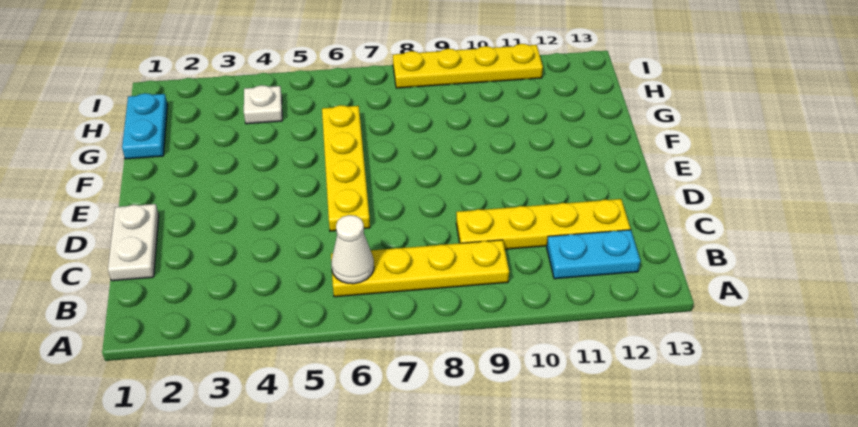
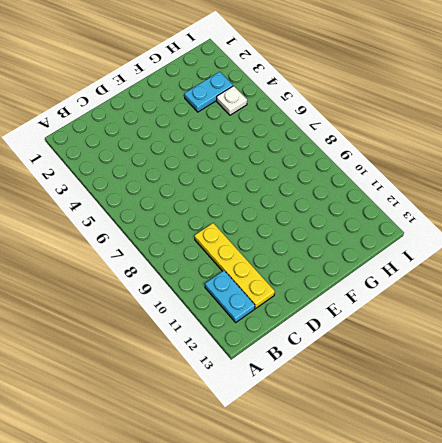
cyan 1x2 plate [185,72,233,112] -> cyan 1x2 plate moved to [122,93,168,159]
none -> yellow 1x4 plate [331,240,509,297]
none -> white 1x2 plate [108,204,159,281]

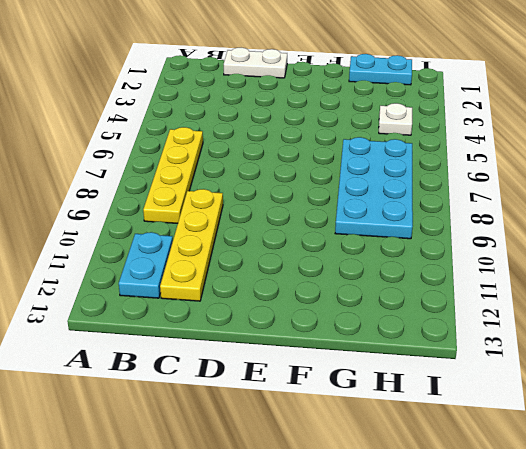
cyan 2x4 plate [335,137,413,239] -> yellow 1x4 plate [322,105,370,231]
none -> yellow 1x4 plate [393,44,543,88]
none -> white 1x1 cone [331,215,374,284]

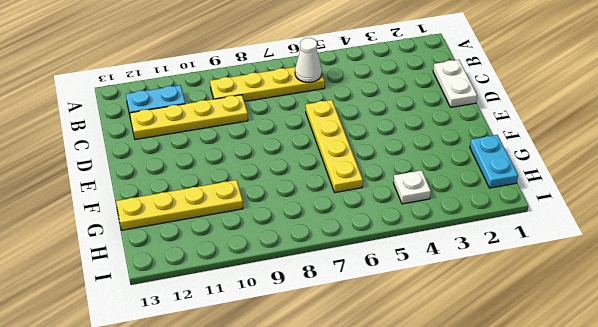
yellow 1x4 plate [116,180,243,230] -> yellow 1x4 plate moved to [393,44,543,88]

